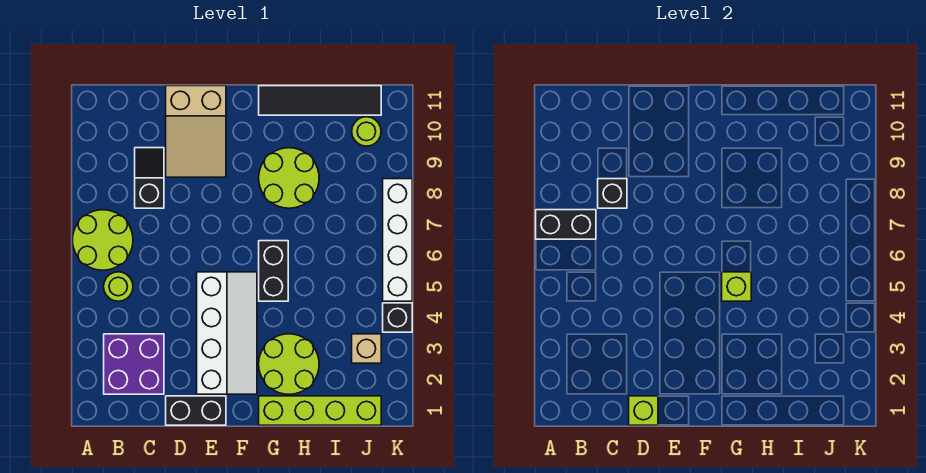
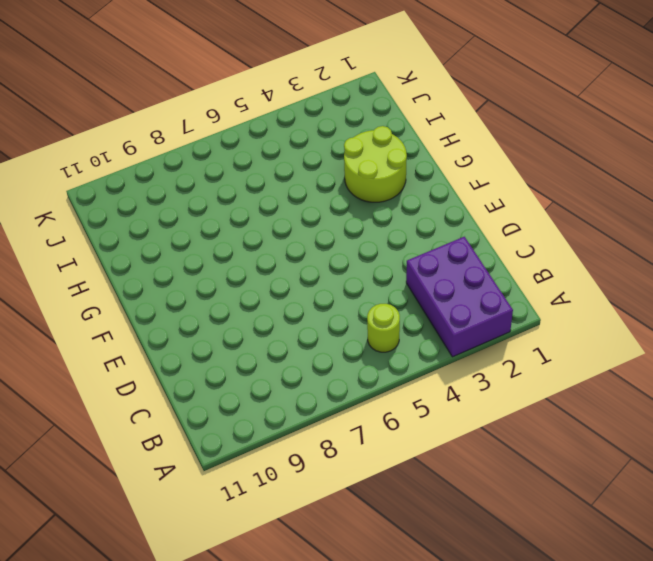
purple 2x3 brick [406,237,513,357] -> purple 2x2 brick [104,334,164,394]
none -> lime 2x2 round brick [73,210,133,270]
none -> black 1x2 slope [135,148,164,208]
none -> black 1x2 brick [166,396,226,425]

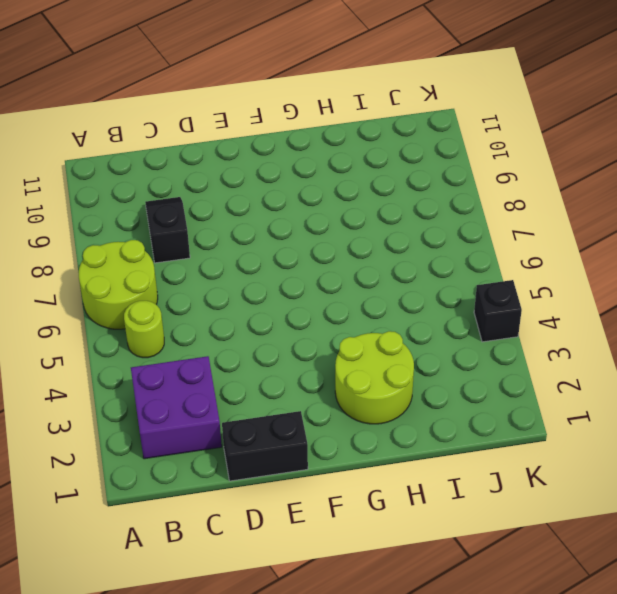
none -> tan 2x3 slope [166,86,226,177]
none -> white 2x4 slope [197,272,257,394]
none -> lime 1x4 brick [259,396,381,425]

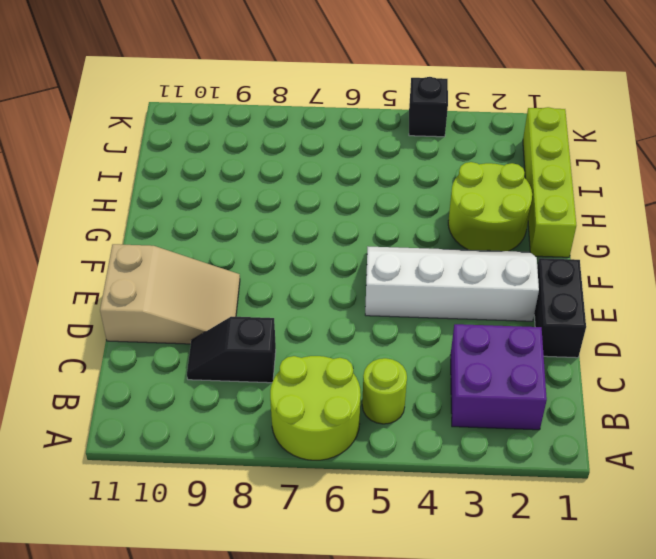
none -> black 1x2 brick [259,241,288,301]
none -> lime 2x2 round brick [259,148,319,208]
none -> black 1x4 tile [259,86,381,115]

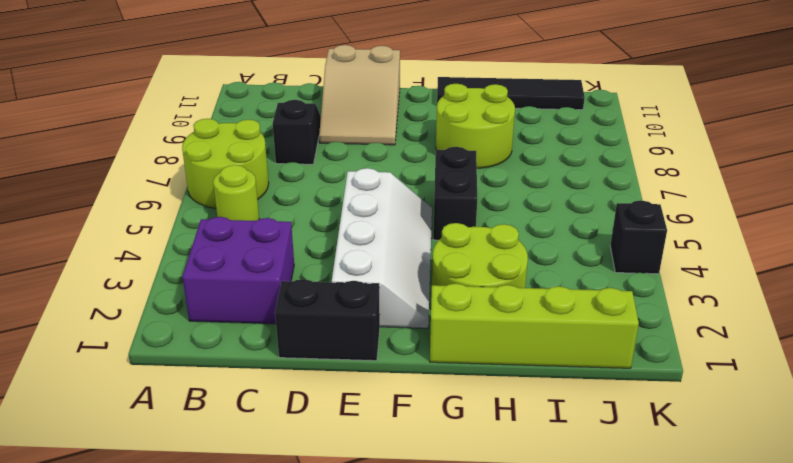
none -> tan 1x1 brick [352,334,381,363]
none -> lime 1x1 round brick [352,117,381,146]
none -> white 1x4 brick [383,179,412,301]

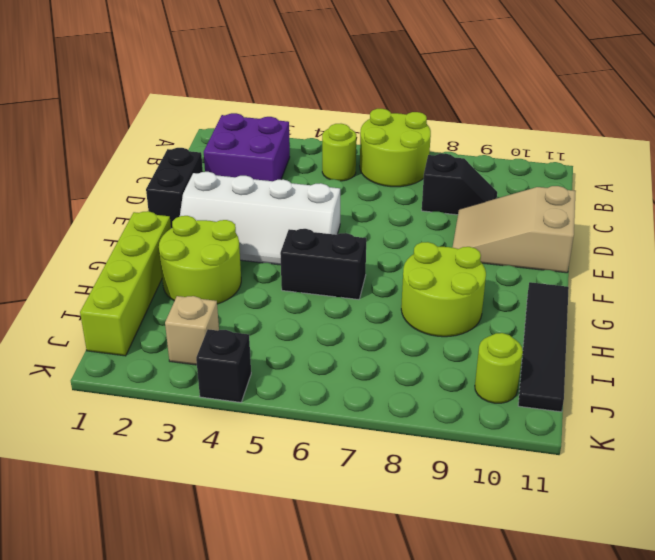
none -> white 1x4 brick [383,179,412,301]
none -> black 1x2 brick [536,210,596,239]
none -> black 1x1 brick [598,179,627,208]

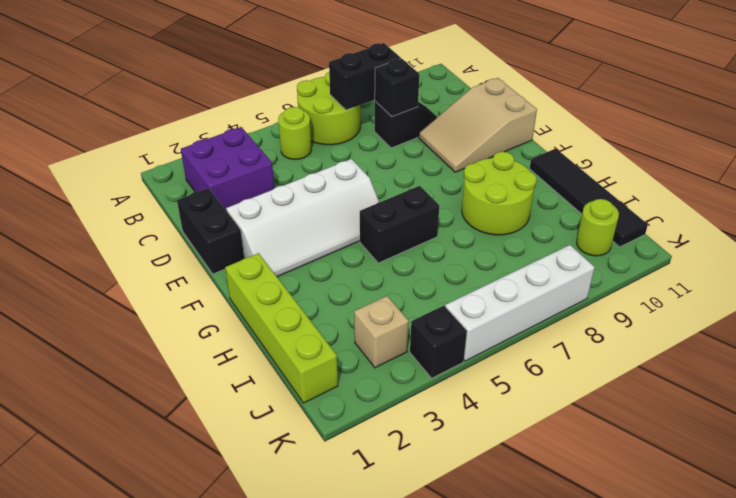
black 1x2 brick [329,43,401,110] -> black 1x2 brick turned to [536,210,596,239]
none -> lime 2x2 round brick [259,334,319,394]
none -> lime 1x1 brick [629,396,658,425]
none -> lime 1x1 brick [722,272,751,301]

